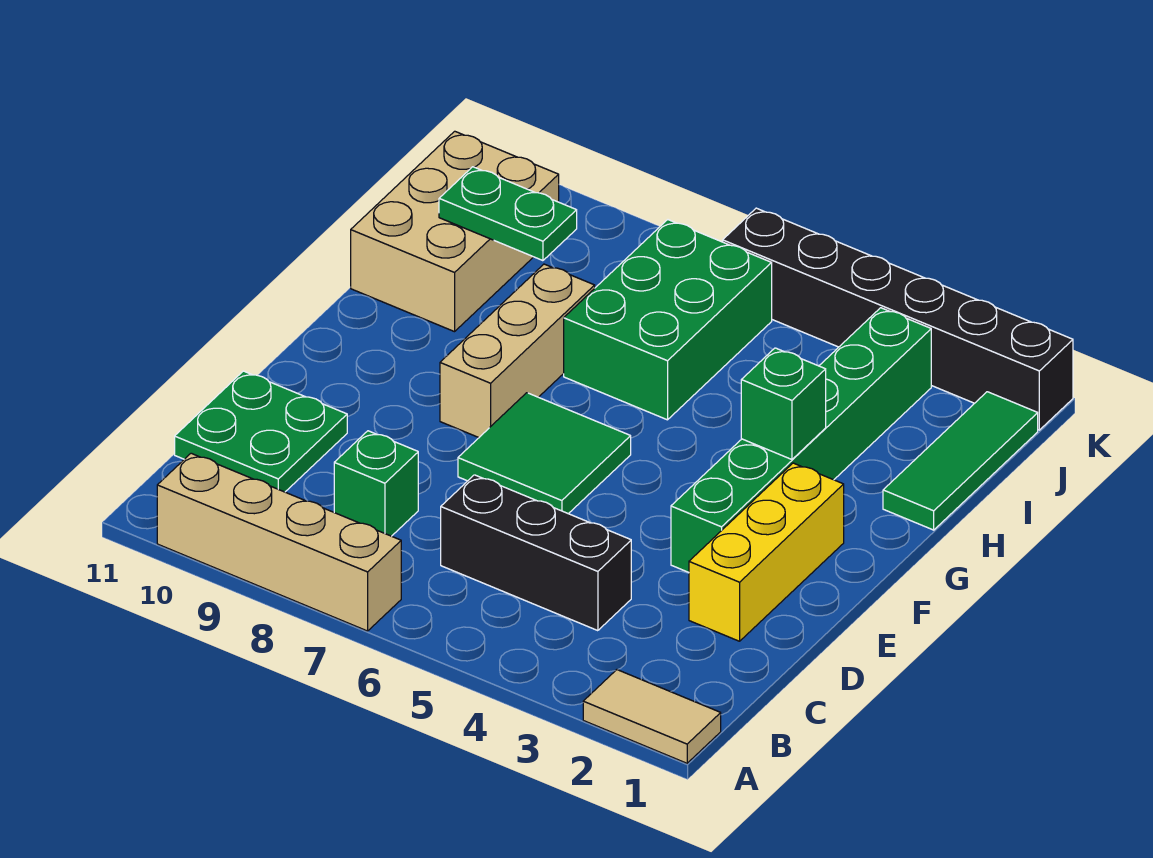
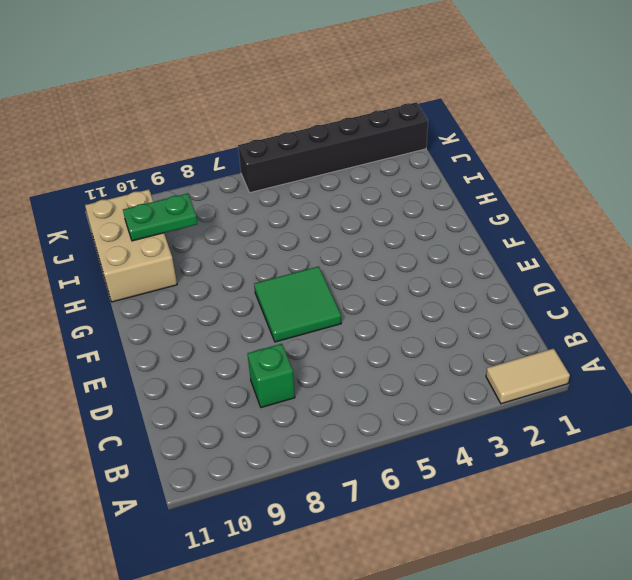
none -> tan 1x4 brick [157,453,401,631]
none -> black 1x3 brick [441,475,631,631]
none -> green 2x2 plate [175,371,347,492]

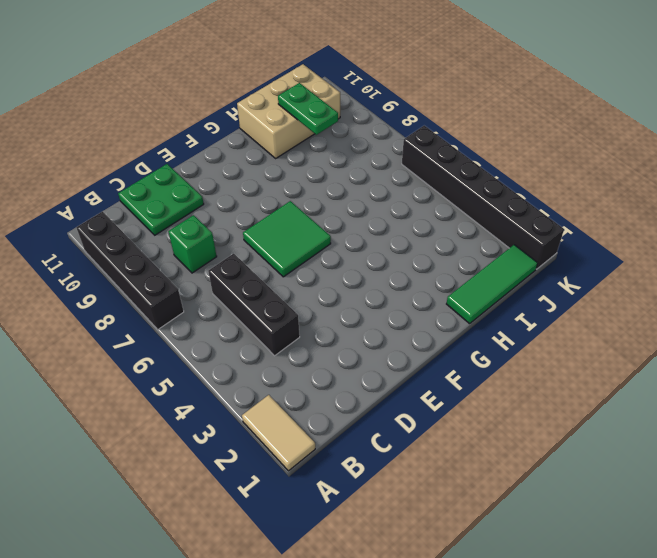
black 1x4 brick [76,211,184,330] -> tan 1x4 brick [157,453,401,631]
none -> yellow 1x3 brick [689,463,844,641]
none -> green 1x6 brick [671,308,931,572]
none -> tan 1x3 brick [440,264,595,438]

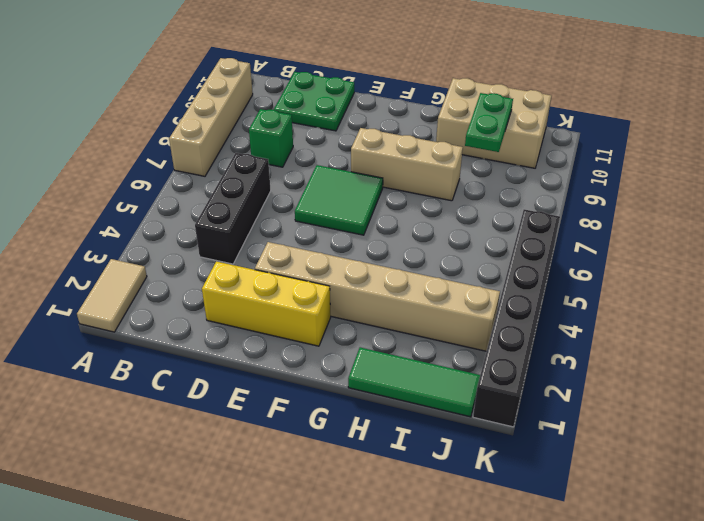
tan 1x6 brick [255,242,500,351] -> green 1x6 brick [671,308,931,572]
none -> green 2x3 brick [564,220,772,420]
none -> green 1x1 brick [741,348,826,459]

